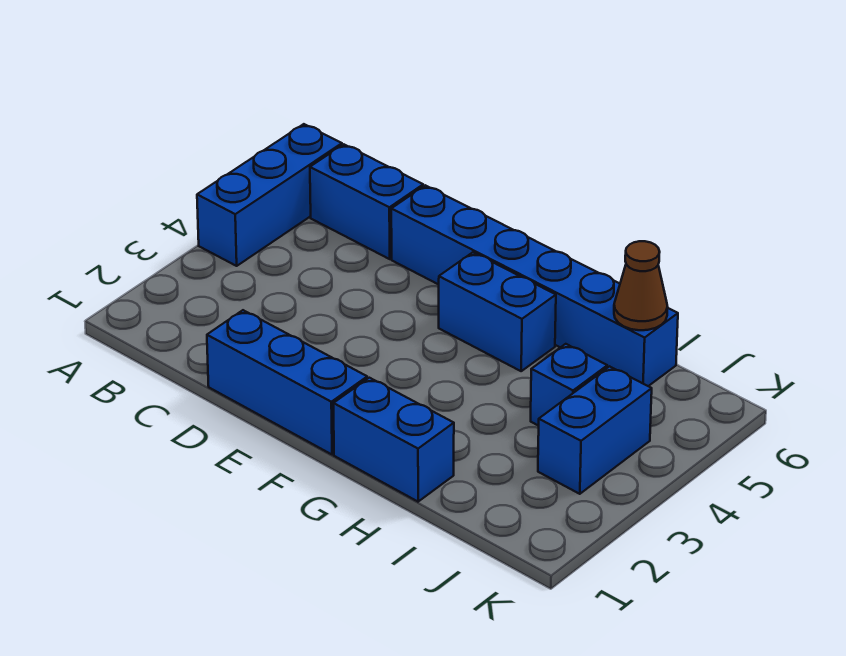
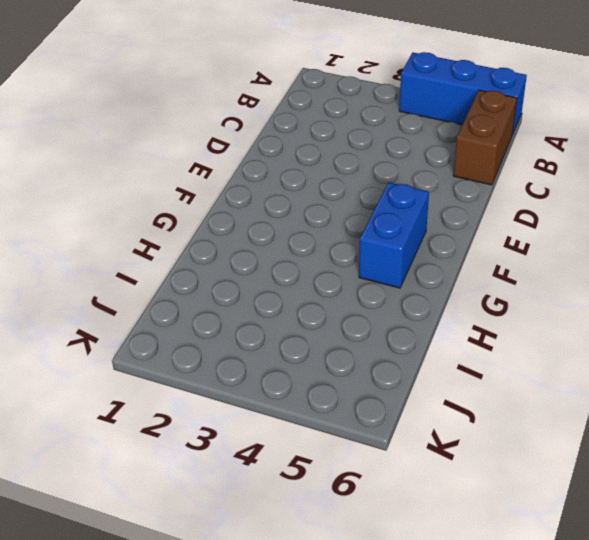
brown 1x2 brick [453,90,517,185] -> blue 1x2 brick [310,144,423,259]
none -> blue 1x3 brick [207,310,367,455]
none -> blue 1x6 brick [391,185,678,386]

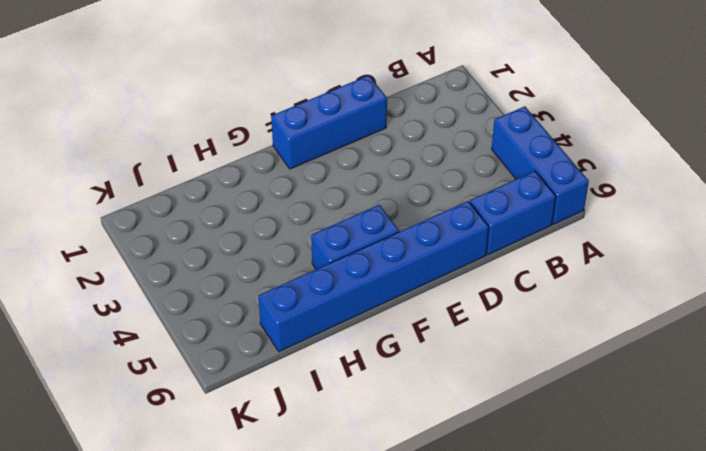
none -> blue 1x2 brick [333,378,454,502]
none -> blue 1x1 brick [531,344,607,426]

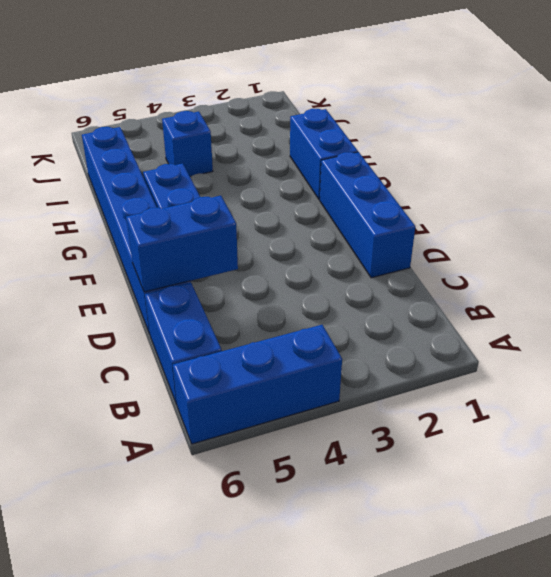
blue 1x2 brick [126,196,238,292] -> blue 1x2 brick moved to [538,366,652,494]
none -> brown 1x1 cone [614,241,668,330]

